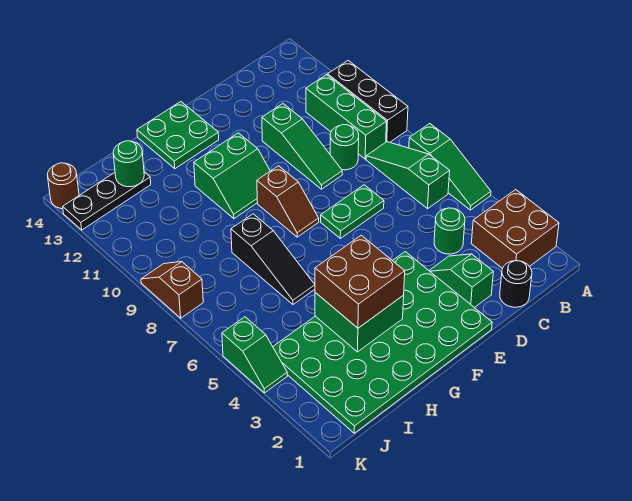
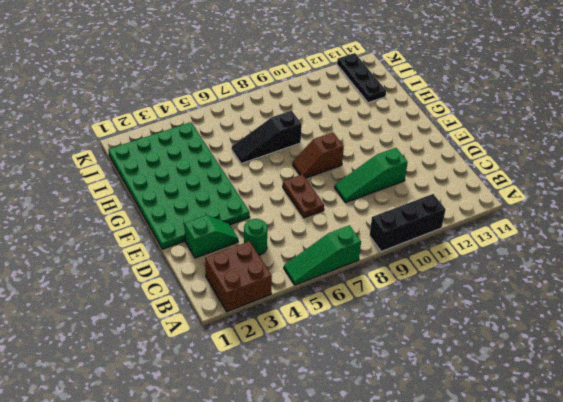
brown 1x2 plate [283,174,324,218] -> green 1x2 plate [321,185,384,238]
none -> green 1x3 slope [366,142,450,209]
none -> green 1x3 brick [306,75,387,159]
none -> black 1x1 round brick [500,261,532,307]

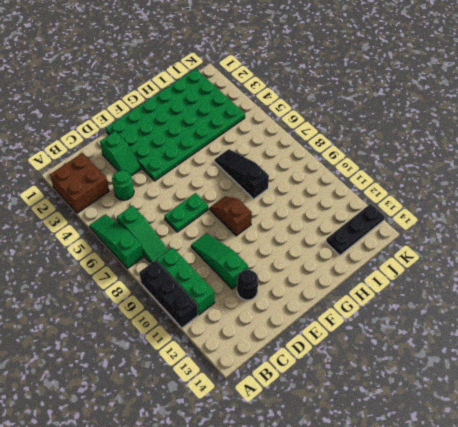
black 1x1 round brick [237,270,258,300] -> black 1x1 round brick moved to [500,261,532,307]
none -> green 1x1 round brick [330,125,359,170]
none -> green 2x2 slope [194,133,270,219]
none -> green 2x2 plate [137,102,219,169]

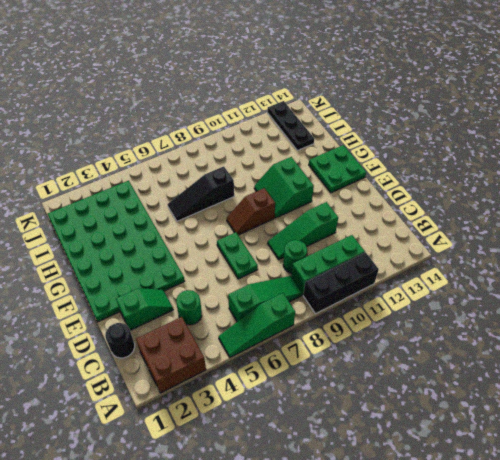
none -> green 1x2 slope [222,317,287,393]
none -> brown 1x2 slope [141,262,203,318]
none -> brown 1x1 round brick [47,163,79,209]

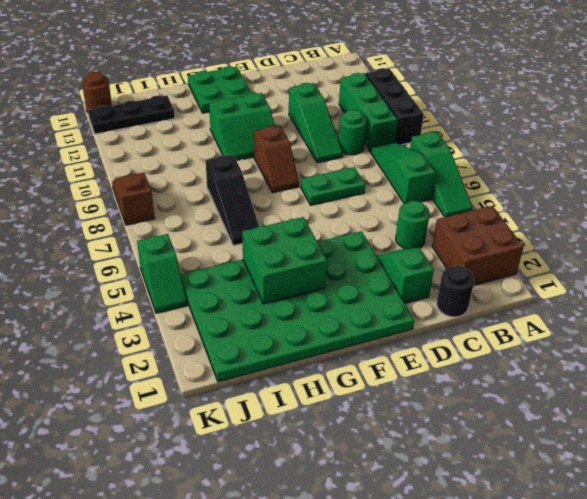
none -> green 1x1 round brick [113,141,144,187]
none -> brown 2x2 brick [315,235,405,328]

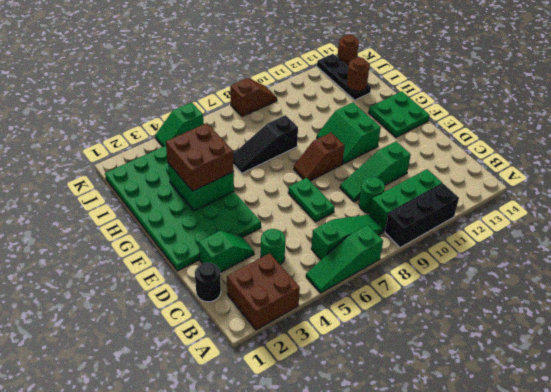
brown 1x1 round brick [347,57,369,91] -> green 1x1 round brick [113,141,144,187]

